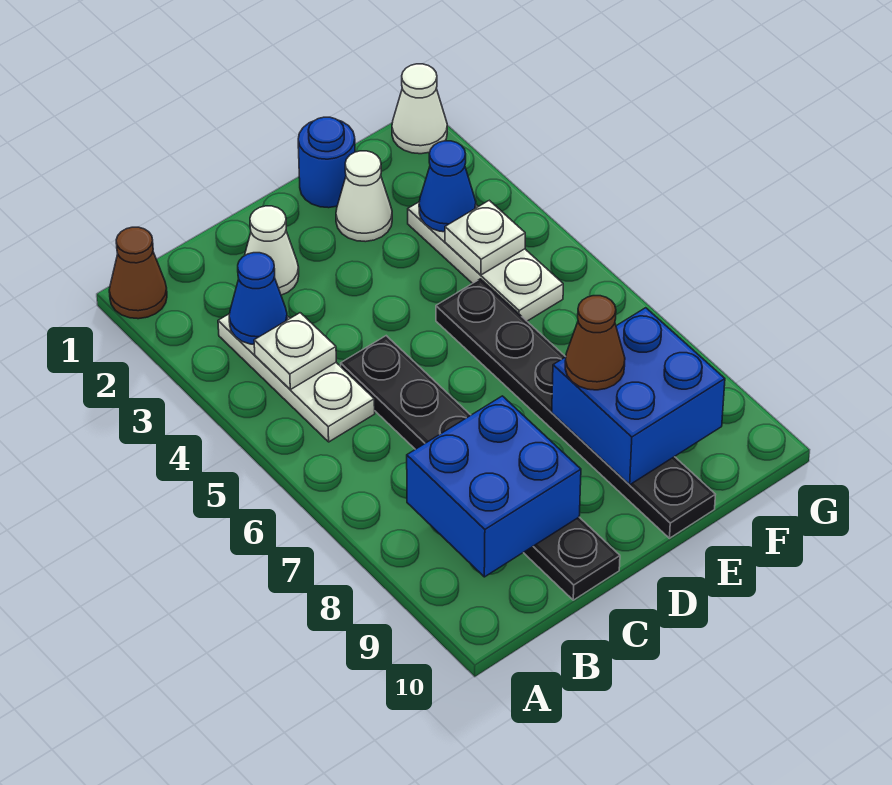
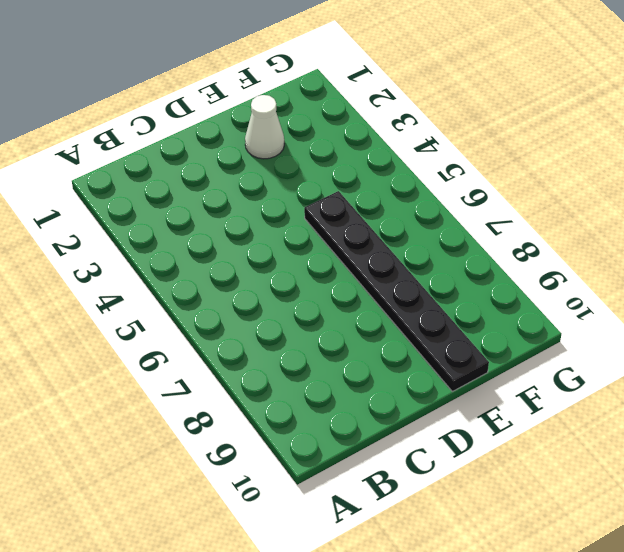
none -> brown 1x1 cone [109,227,167,319]
none -> white 1x3 plate [218,314,375,442]
none -> white 1x1 cone [245,206,299,295]

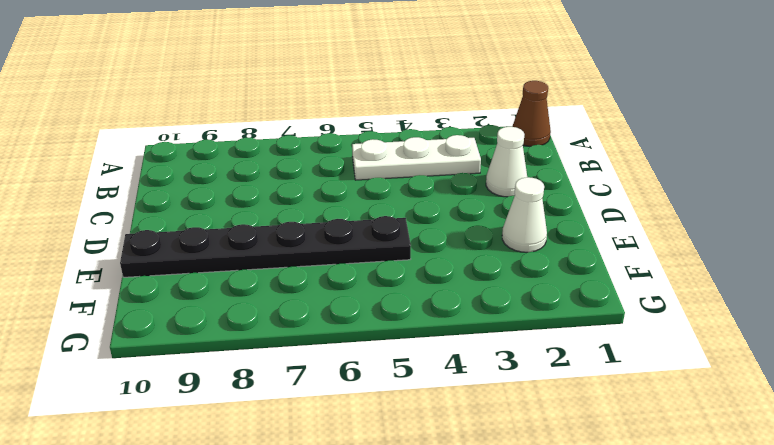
none -> black 1x6 plate [341,336,620,600]
none -> blue 1x1 round brick [298,117,355,208]
none -> white 1x3 plate [408,202,563,321]

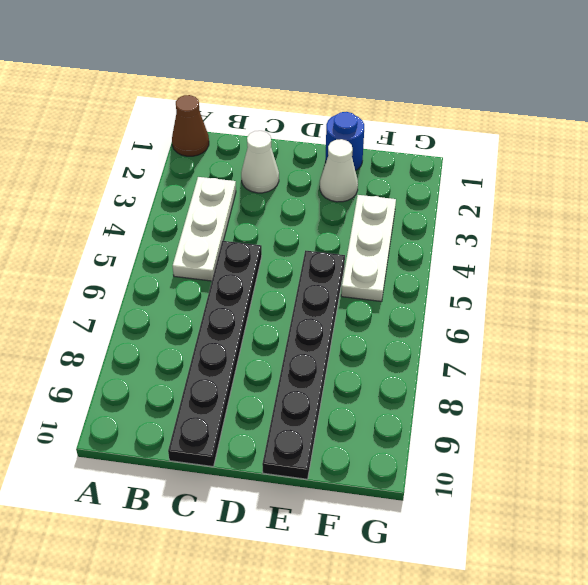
none -> white 1x1 cone [392,64,447,154]
none -> blue 1x1 cone [229,253,287,344]
none -> white 1x1 plate [254,313,336,390]

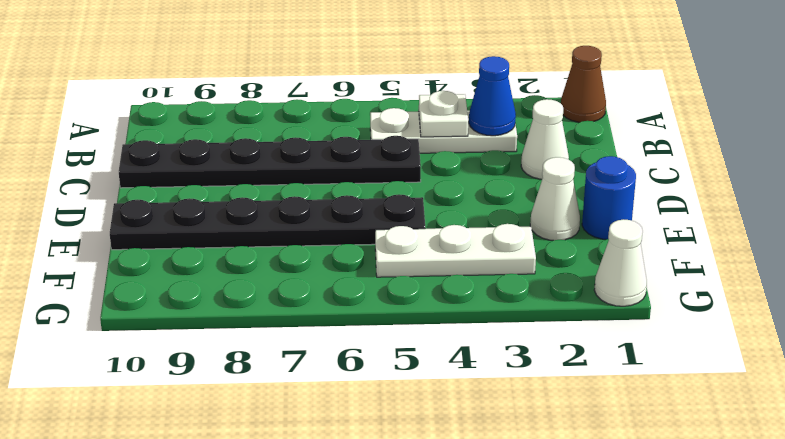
none -> blue 2x2 brick [407,396,581,577]
none -> blue 2x2 brick [552,308,725,485]
none -> blue 1x1 cone [419,141,476,232]

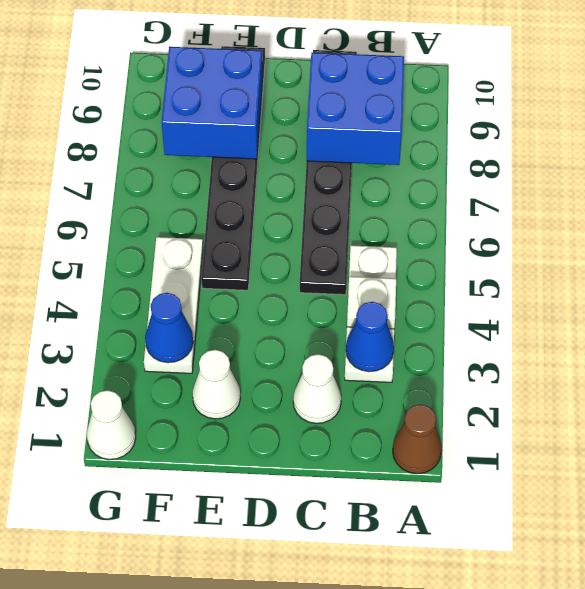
none -> blue 1x1 round brick [298,117,355,208]
none -> white 1x1 plate [445,200,525,275]
none -> brown 1x1 cone [565,296,625,390]

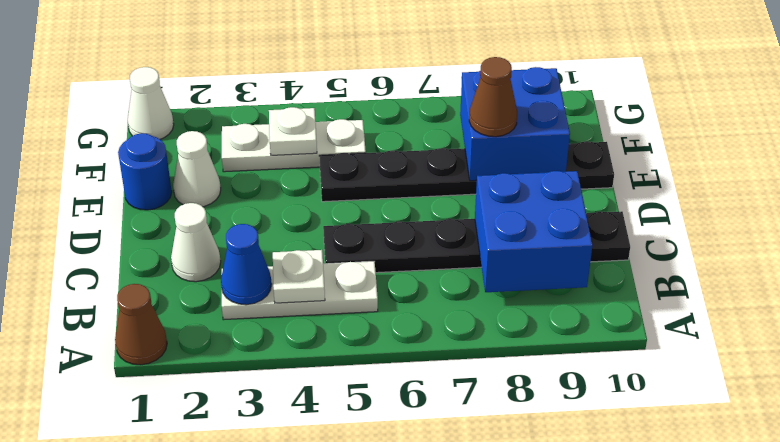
none -> blue 1x1 cone [419,141,476,232]

